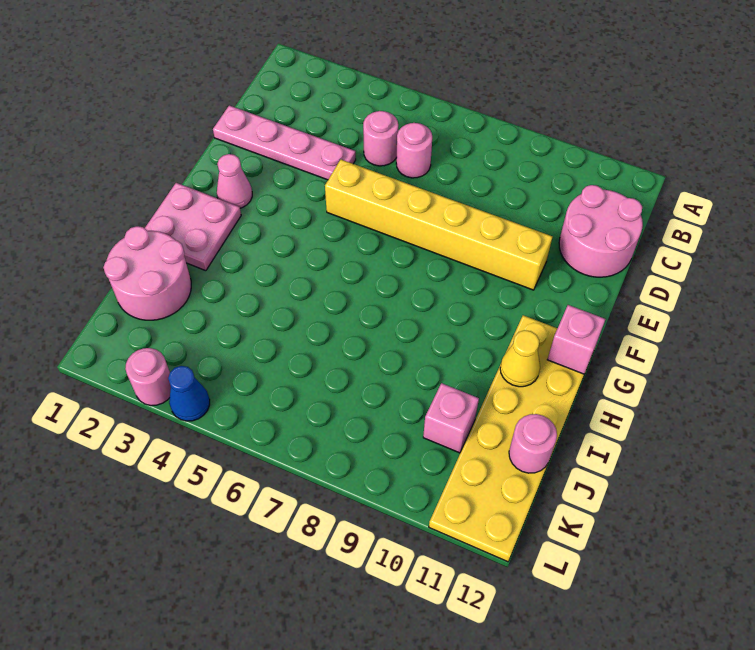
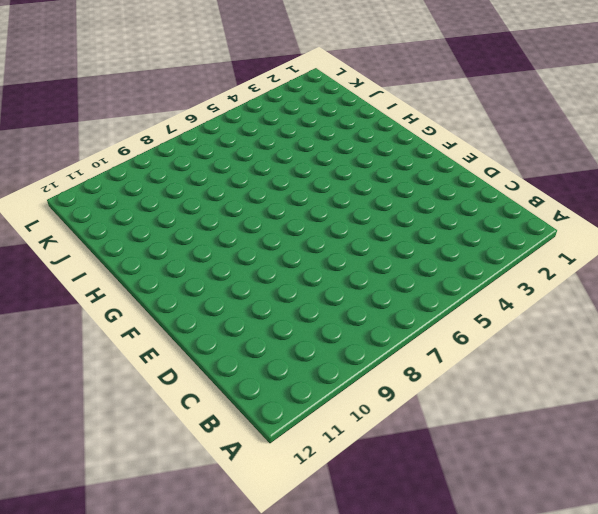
none -> pink 1x1 round brick [363,111,398,166]
none -> pink 1x1 round brick [396,123,432,178]
none -> pink 2x2 round brick [559,185,643,277]

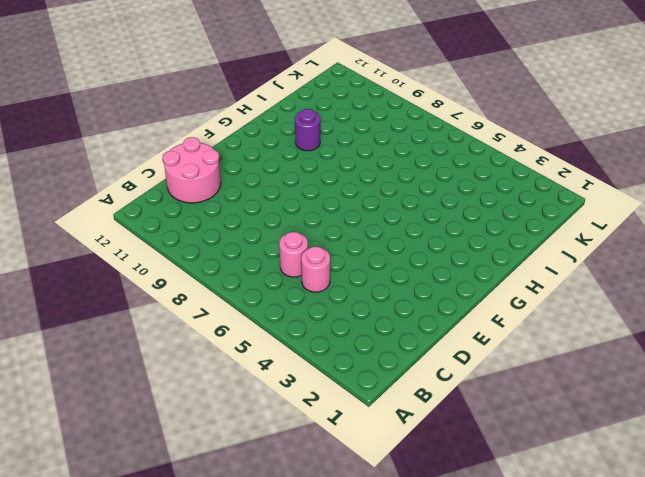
purple 1x1 round brick [295,109,320,151] -> none
none -> pink 1x4 plate [213,105,356,180]
none -> yellow 1x6 brick [325,160,552,290]
none -> pink 1x1 cone [217,154,252,208]

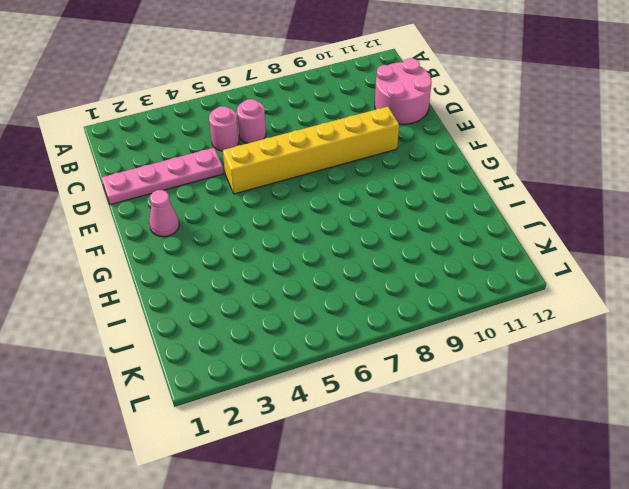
none -> pink 2x2 plate [145,183,241,271]
none -> yellow 2x6 plate [429,315,588,562]
none -> pink 2x2 round brick [103,226,191,320]

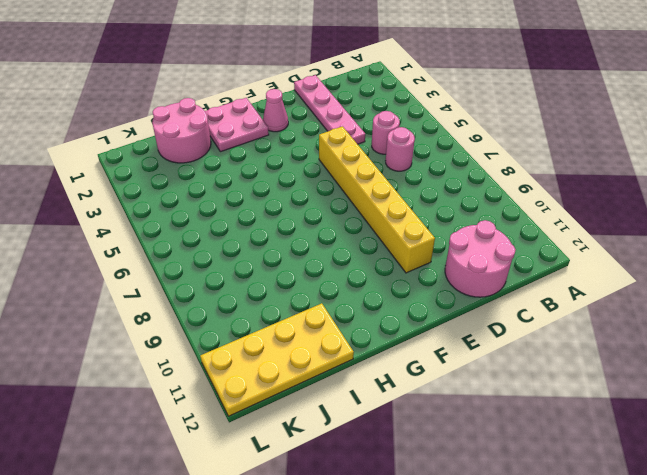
yellow 2x4 plate [200,303,354,416] -> yellow 2x6 plate [429,315,588,562]
none -> pink 1x1 brick [423,383,479,453]
none -> pink 1x1 round brick [125,348,171,406]
none -> blue 1x1 cone [168,366,210,421]

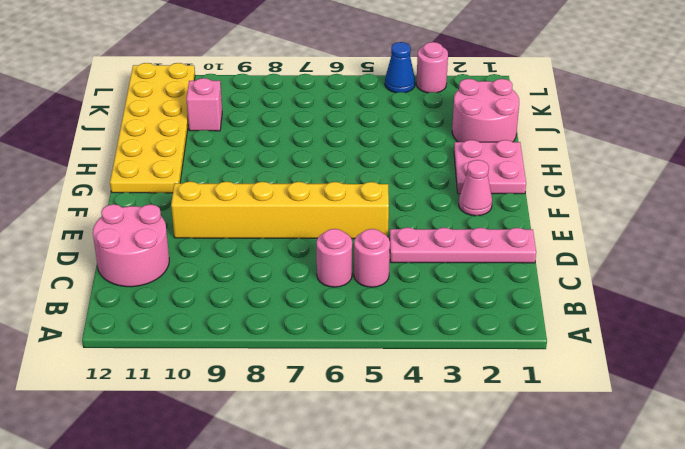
none -> pink 1x1 brick [547,305,605,374]
none -> yellow 1x1 cone [500,330,540,387]
none -> pink 1x1 round brick [509,414,557,473]

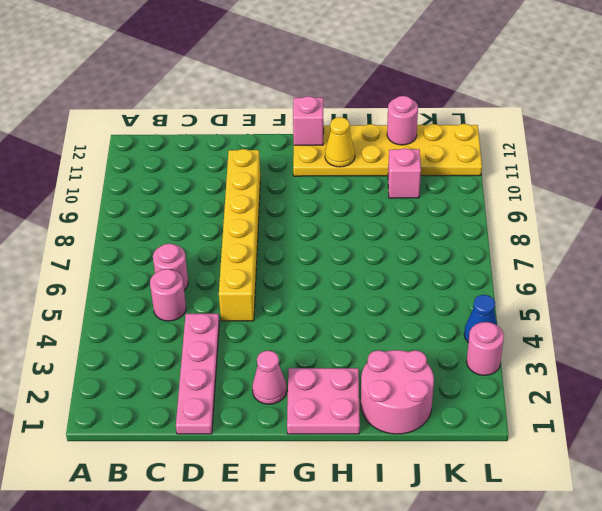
none -> pink 2x2 round brick [559,185,643,277]

